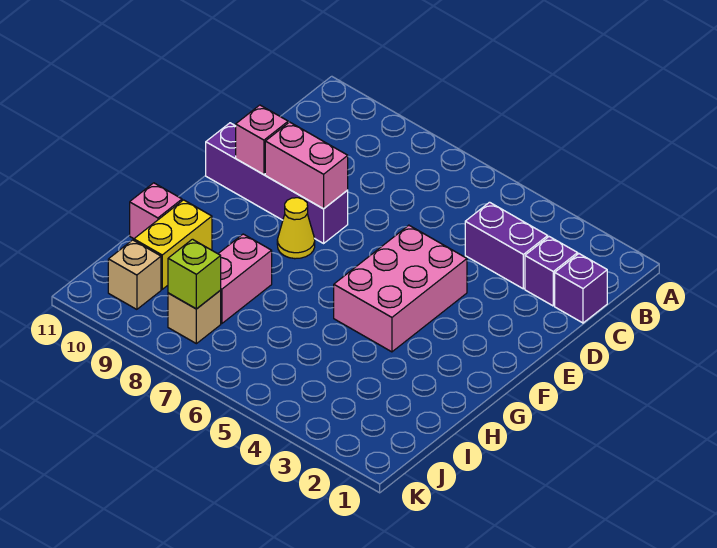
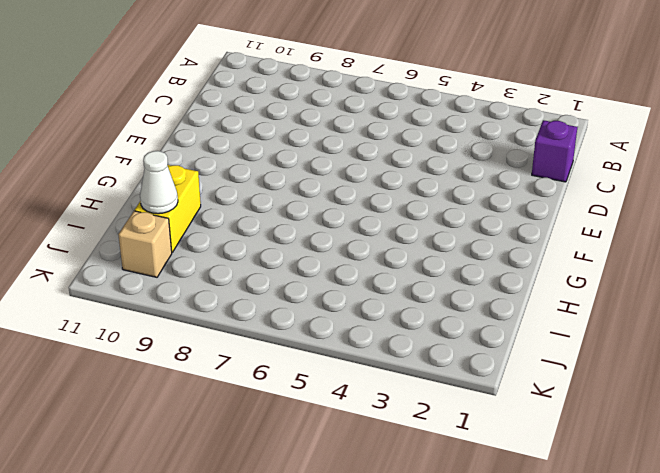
white 1x1 cone [140,151,178,214] -> none
none -> purple 1x1 brick [525,237,578,306]
none -> purple 1x2 brick [465,202,548,289]
none -> pink 2x3 brick [334,225,467,352]

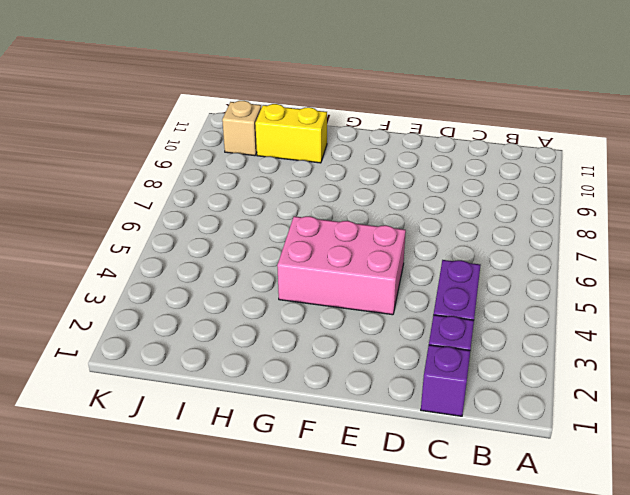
none -> purple 1x4 brick [206,123,348,243]
none -> yellow 1x1 cone [277,198,315,259]
none -> pink 1x2 brick [218,234,272,324]

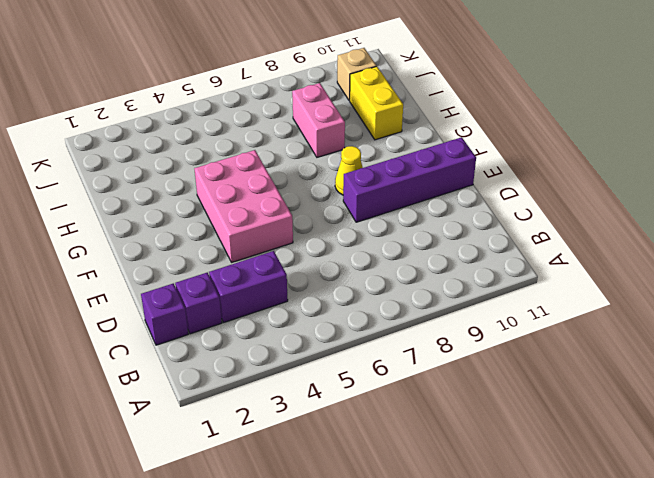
none -> pink 1x1 brick [130,183,182,239]
none -> tan 1x1 brick [168,291,221,344]
none -> pink 1x2 brick [265,122,348,209]

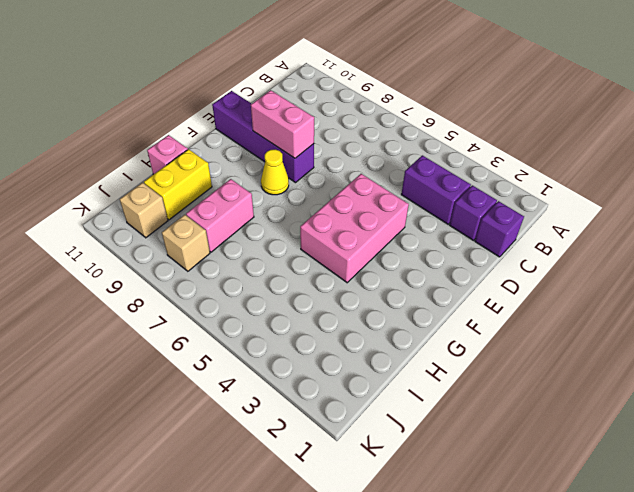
none -> pink 1x1 brick [236,105,288,175]
none -> lime 1x1 brick [168,239,221,309]

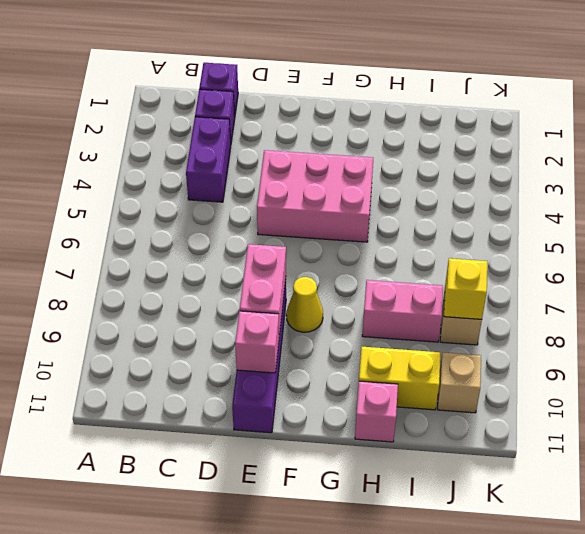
yellow 1x1 brick [444,258,487,319] -> lime 1x1 brick [168,239,221,309]

